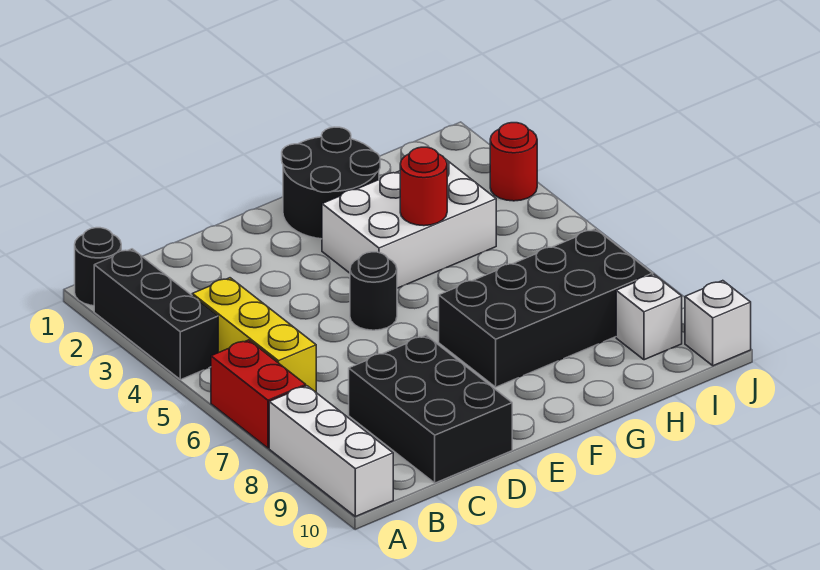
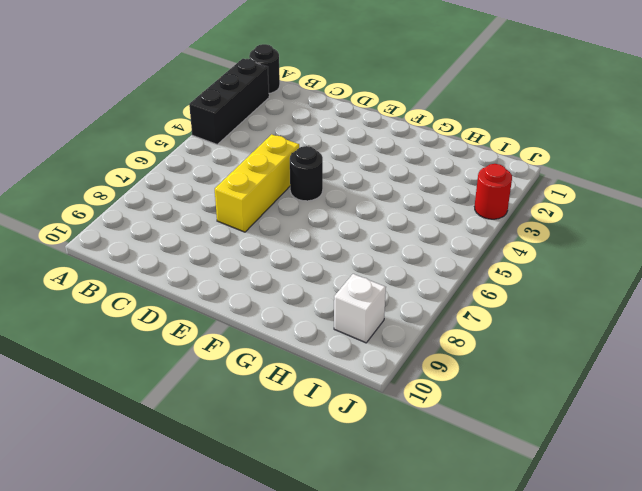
yellow 1x3 brick [215,134,299,232] -> yellow 1x3 brick moved to [192,278,316,392]
none -> red 1x2 brick [211,340,306,448]
none -> white 1x3 brick [269,386,393,517]
none -> black 2x3 brick [349,335,512,483]

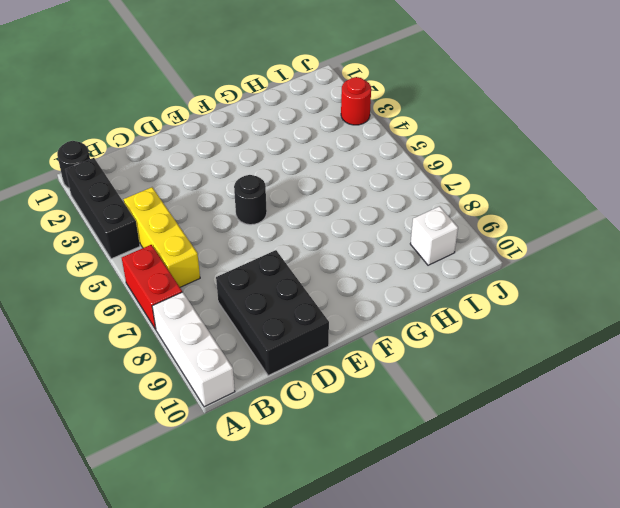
none -> black 2x2 round brick [282,127,380,239]
none -> white 2x3 brick [322,160,496,288]
none -> black 2x4 brick [439,229,653,387]

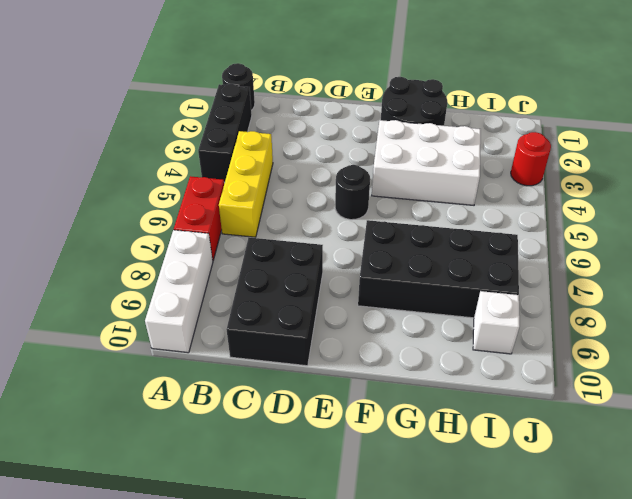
none -> white 1x1 brick [685,281,751,366]
none -> red 1x1 round brick [400,147,447,226]

